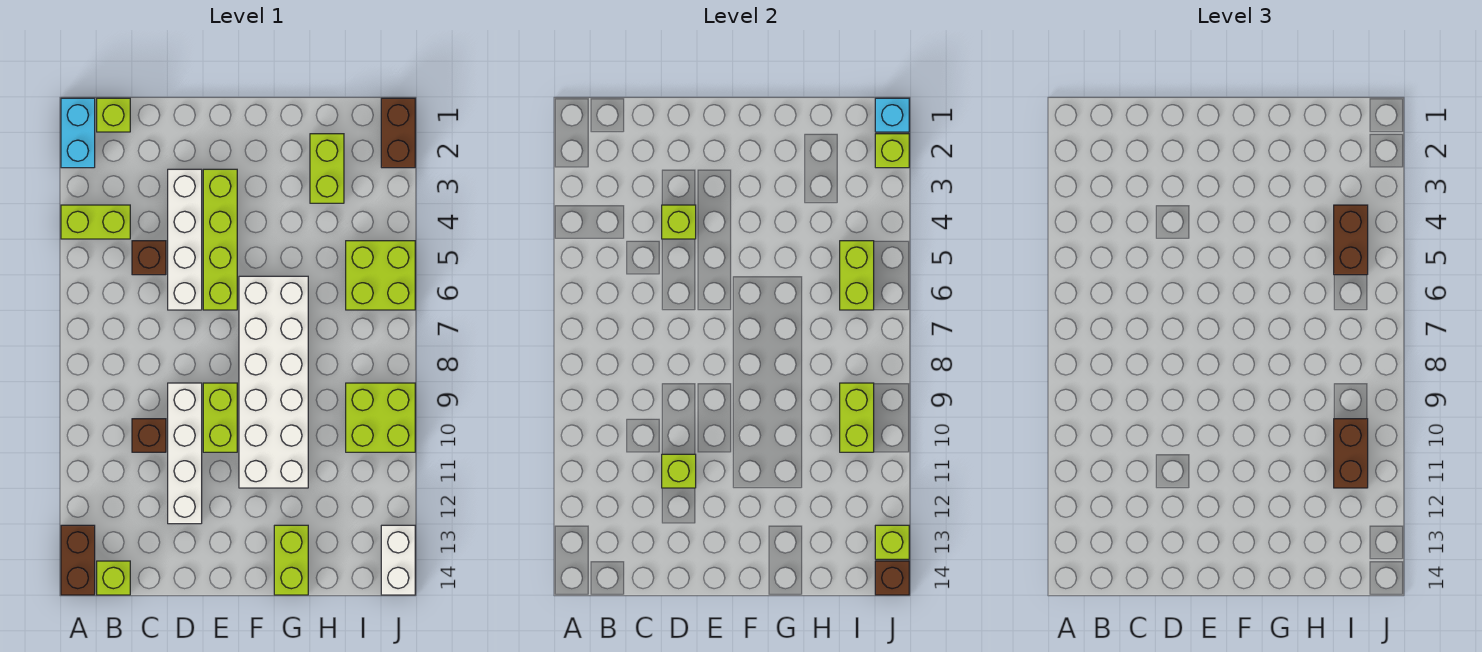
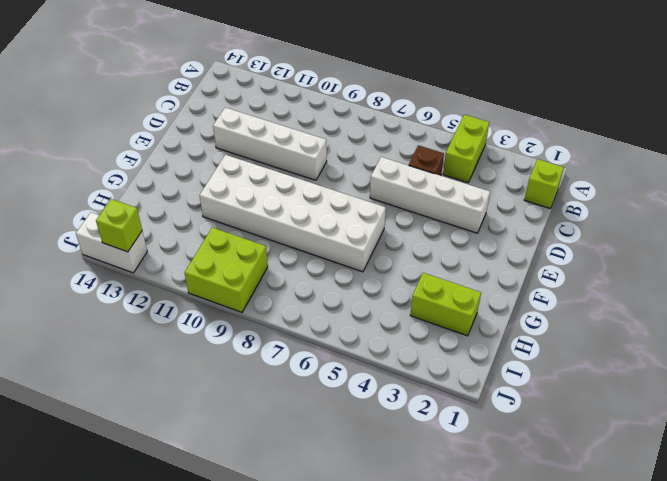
none -> cyan 1x2 brick [61,98,95,168]
none -> brown 1x2 brick [61,525,95,595]
none -> lime 1x1 brick [97,561,130,595]

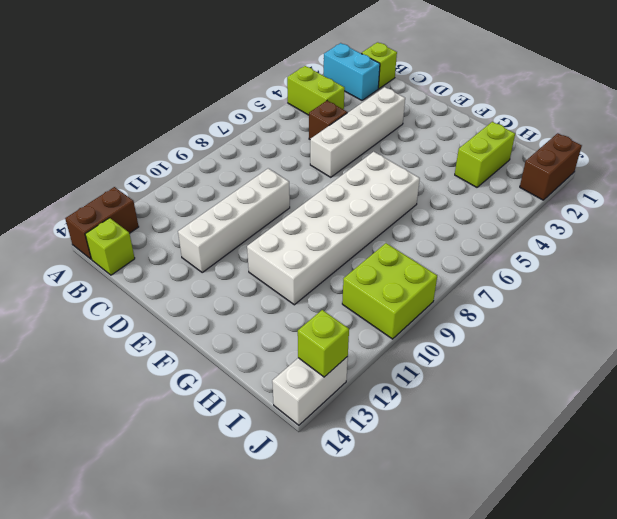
cyan 1x2 brick [324,43,380,100] -> cyan 1x2 brick turned to [61,98,95,168]
none -> brown 1x1 brick [132,419,166,452]
none -> lime 1x4 brick [203,169,237,310]
none -> lime 1x2 brick [203,383,237,452]

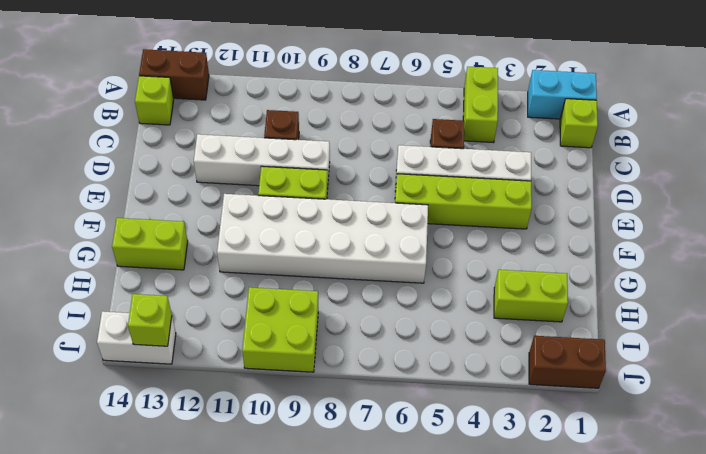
none -> lime 2x2 brick [346,241,415,310]
none -> lime 1x1 brick [662,205,696,239]
none -> lime 1x1 brick [662,454,696,488]

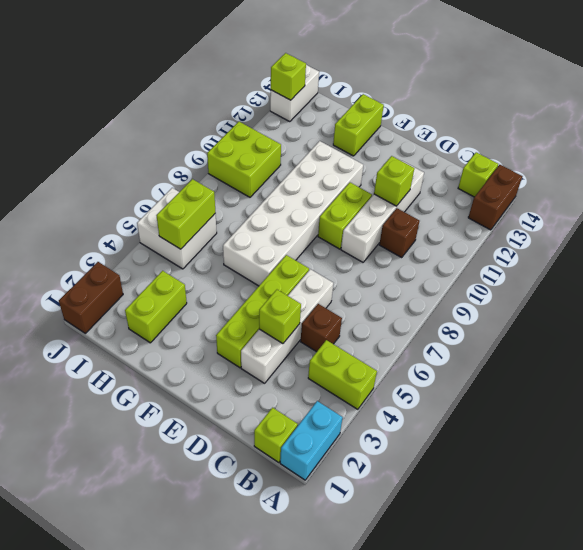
white 2x2 brick [137,188,217,269] -> lime 2x2 brick [346,241,415,310]
none -> lime 1x2 brick [840,383,874,452]
none -> cyan 1x1 brick [875,98,909,132]
none -> lime 1x1 brick [875,134,909,168]

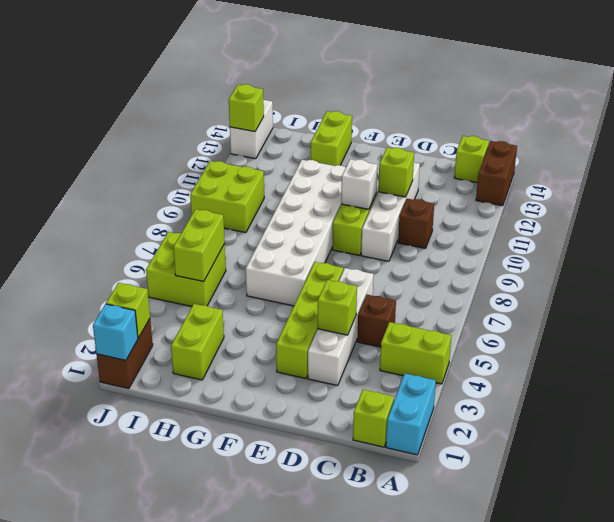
white 1x1 brick [341,159,378,209] -> none
none -> lime 1x2 brick [840,383,874,452]
none -> brown 1x1 brick [875,561,909,595]
none -> brown 1x2 brick [1334,205,1368,275]

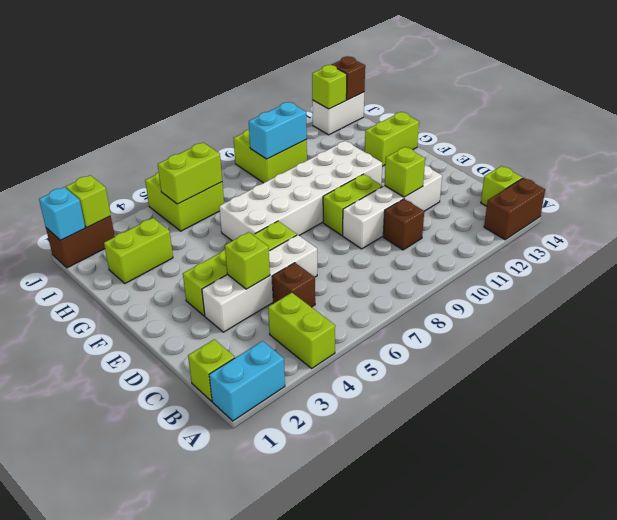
cyan 1x2 brick [249,102,307,159] -> lime 1x2 brick [840,383,874,452]
none -> brown 1x2 brick [1334,205,1368,275]
none -> brown 1x2 brick [1334,419,1368,488]

